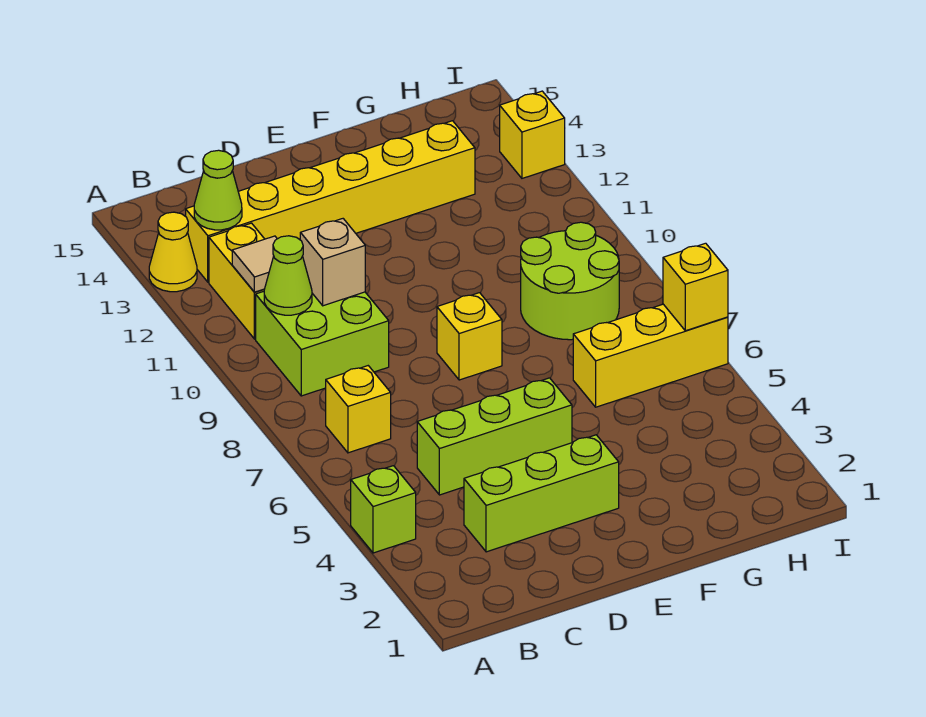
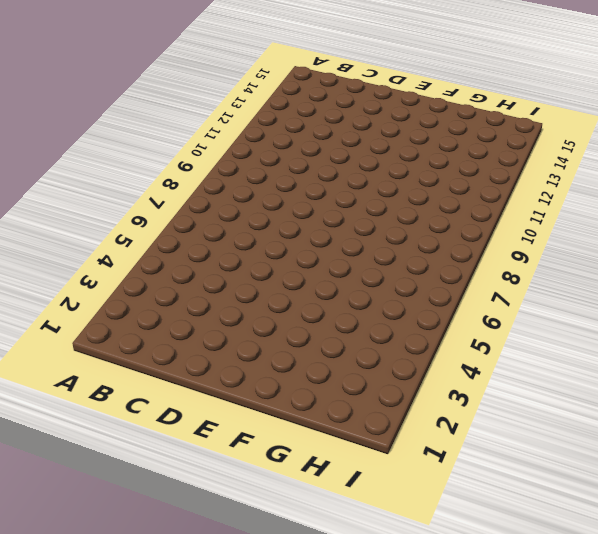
none -> lime 1x1 brick [351,466,416,553]
none -> yellow 1x1 cone [149,212,197,292]
none -> yellow 1x1 brick [326,366,391,453]

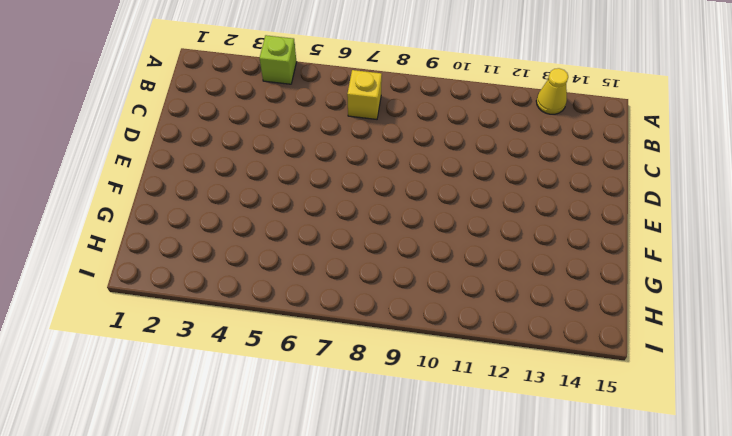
none -> lime 2x2 brick [256,292,389,396]
none -> yellow 1x2 brick [209,223,264,339]
none -> yellow 1x6 brick [186,121,475,282]

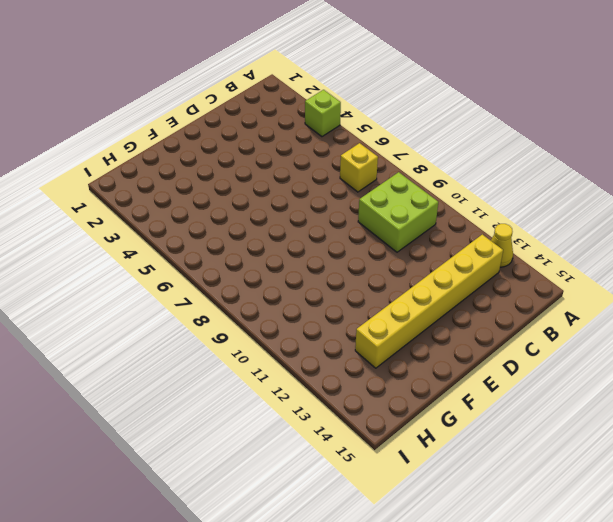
none -> yellow 1x2 brick [209,223,264,339]
none -> lime 1x3 brick [464,435,619,552]
none -> lime 1x3 brick [417,378,572,495]

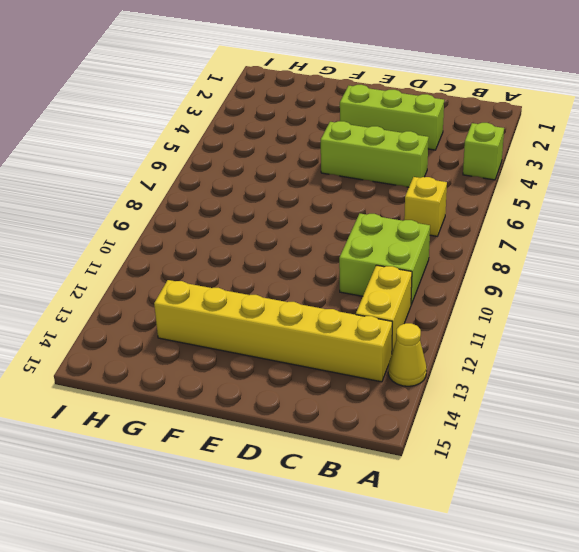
none -> yellow 1x1 brick [437,293,502,380]
none -> yellow 1x3 brick [573,304,728,407]
none -> lime 2x2 round brick [521,222,619,340]

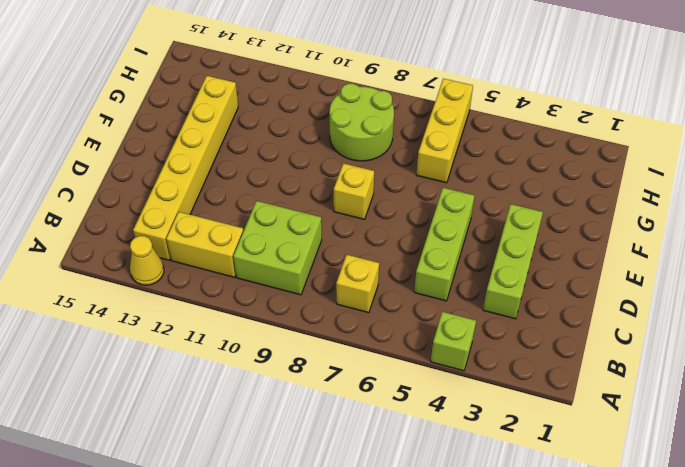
none -> yellow 1x1 brick [500,91,565,178]
none -> lime 1x1 cone [264,236,312,315]
none -> tan 1x1 tile [232,236,277,292]

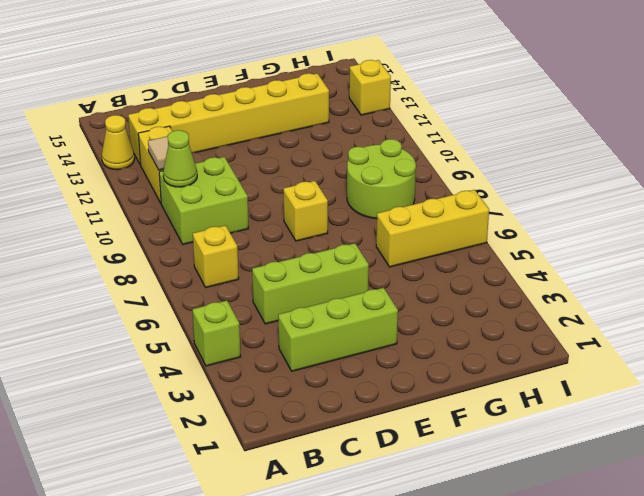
none -> lime 1x1 cone [194,150,242,230]
none -> tan 1x1 brick [300,219,365,306]
none -> yellow 1x1 brick [663,243,728,331]

